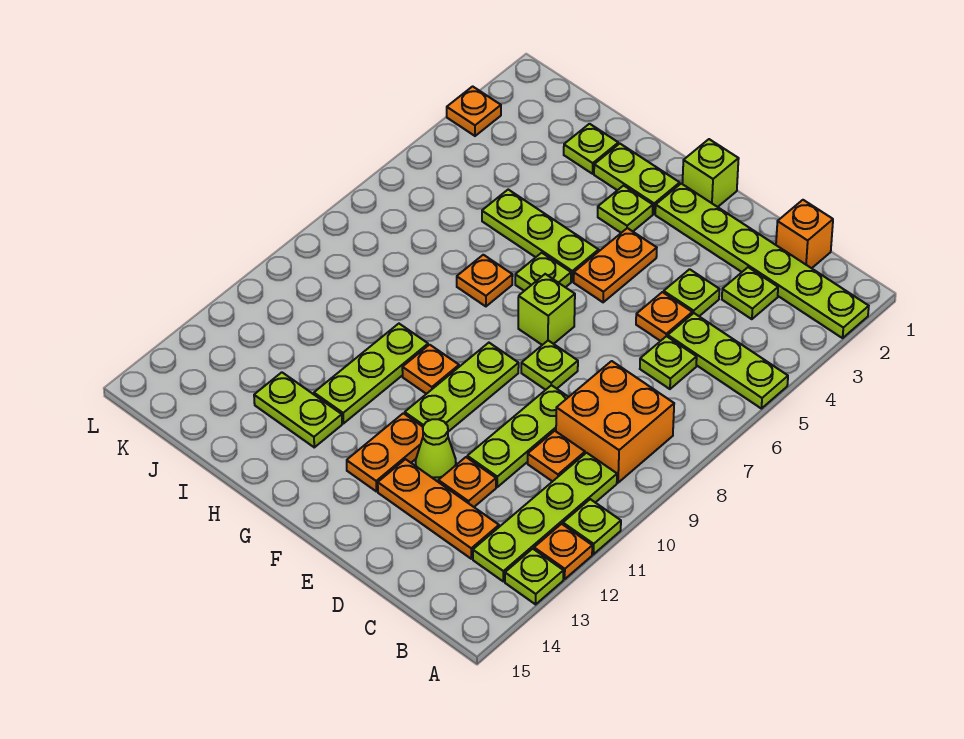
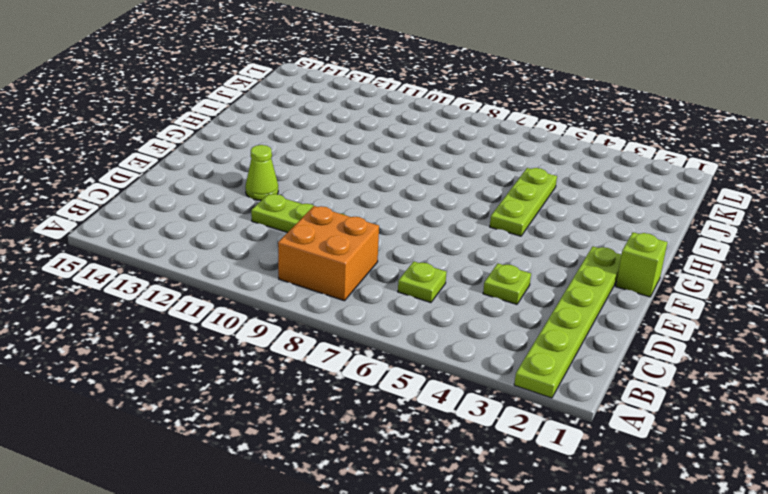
none -> lime 1x3 plate [668,313,788,409]
none -> lime 1x1 plate [563,499,621,554]
none -> orange 1x1 plate [534,524,592,579]
none -> lime 1x1 plate [505,549,563,604]

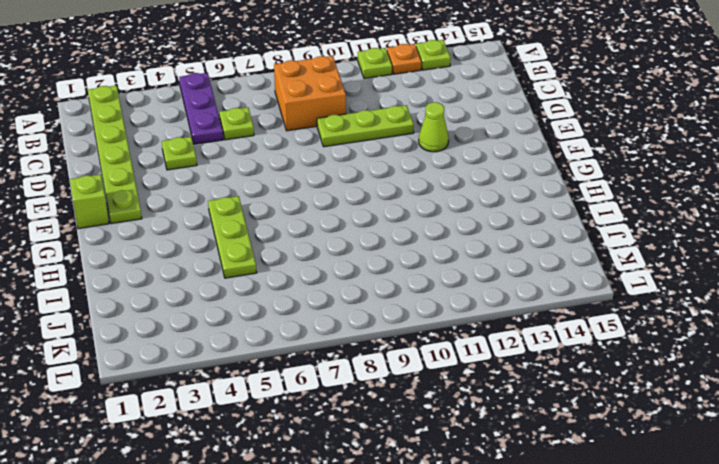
purple 1x3 plate [179,73,223,144] -> lime 1x3 plate [668,313,788,409]
none -> lime 1x4 plate [473,453,617,581]
none -> orange 1x1 brick [776,200,833,268]
none -> lime 1x1 plate [722,267,778,319]
none -> orange 1x1 plate [528,431,585,482]

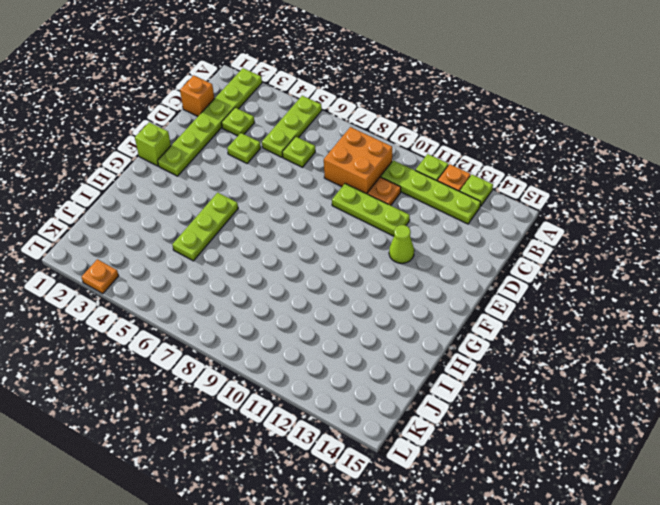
none -> orange 1x3 plate [378,459,499,559]
none -> orange 1x1 plate [636,292,692,341]
none -> orange 1x1 plate [438,457,496,507]
none -> lime 1x1 plate [521,341,578,390]

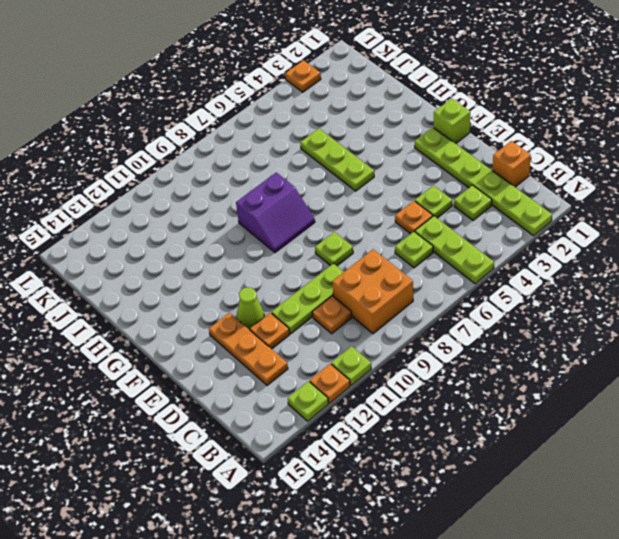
purple 2x2 slope [236,172,315,253] -> none
none -> lime 1x4 plate [473,453,617,581]
none -> orange 1x2 plate [574,228,657,302]
none -> lime 1x1 brick [518,274,575,345]
none -> lime 1x3 plate [405,343,519,432]

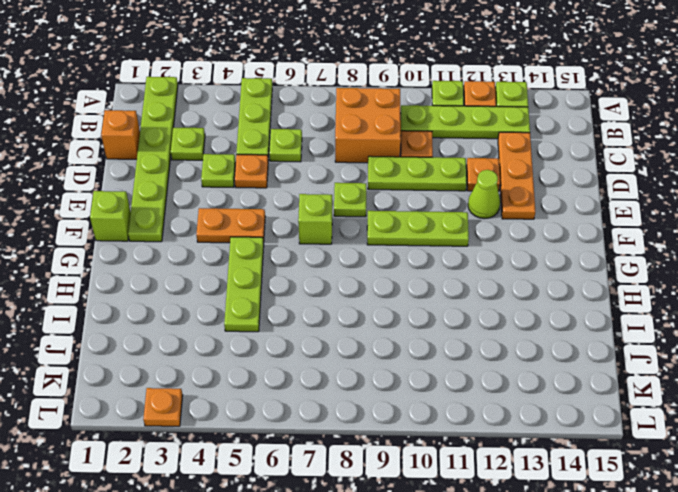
none -> orange 1x2 plate [347,413,423,491]
none -> lime 1x2 plate [594,144,680,214]
none -> lime 1x1 plate [598,186,653,233]
none -> lime 1x1 plate [515,253,571,291]

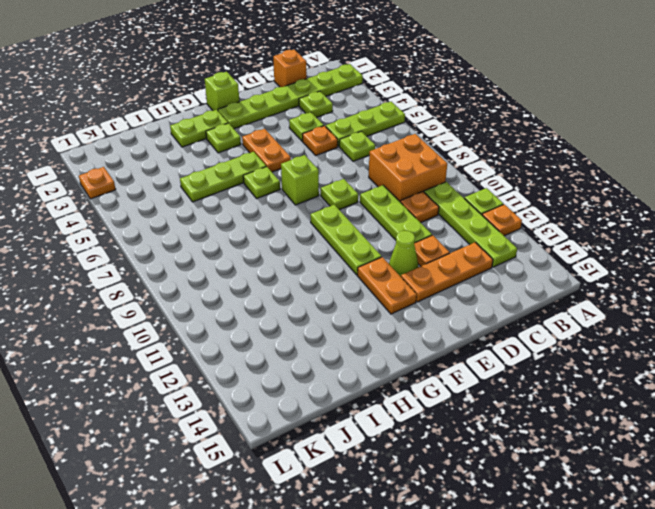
none -> lime 1x1 plate [505,549,563,604]
none -> orange 1x1 plate [402,345,459,394]
none -> orange 1x1 plate [457,255,513,306]
none -> lime 1x3 plate [314,324,428,424]

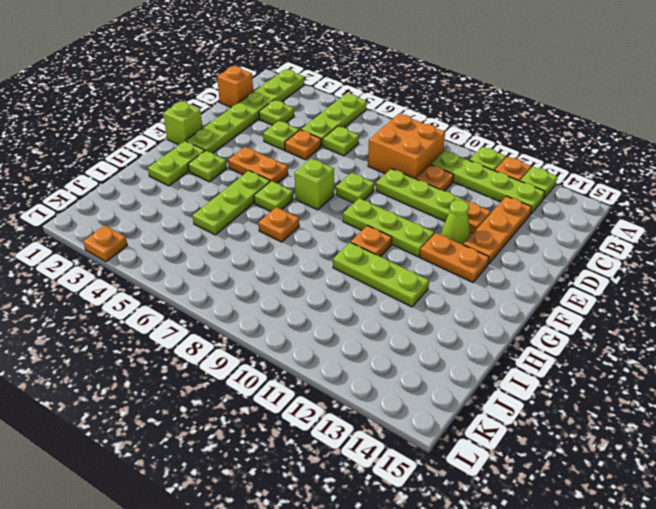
none -> lime 1x2 plate [254,372,342,447]
none -> lime 1x1 plate [564,124,618,174]

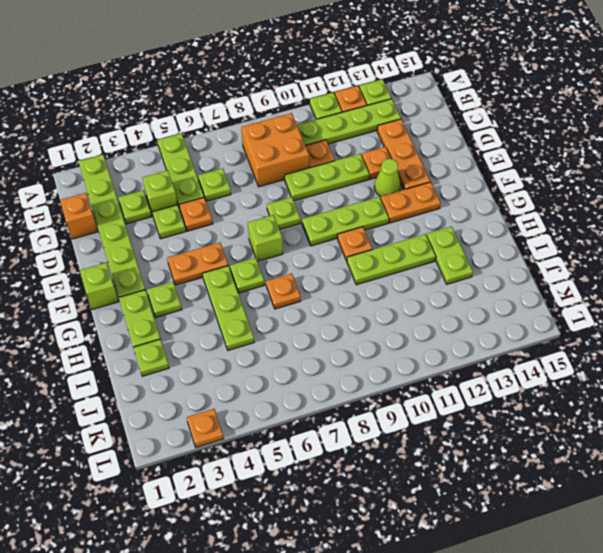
lime 1x1 brick [143,170,178,215] -> none

